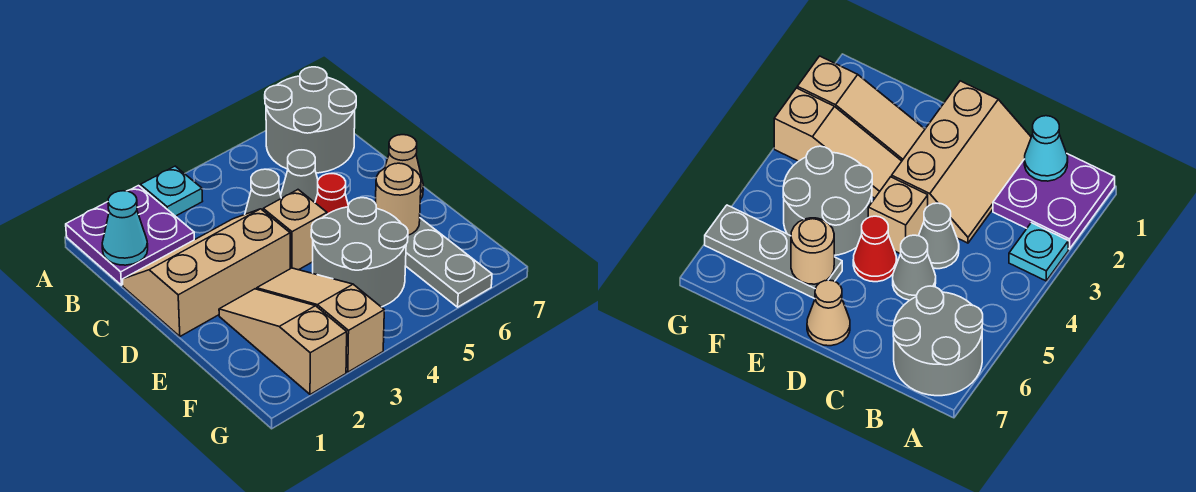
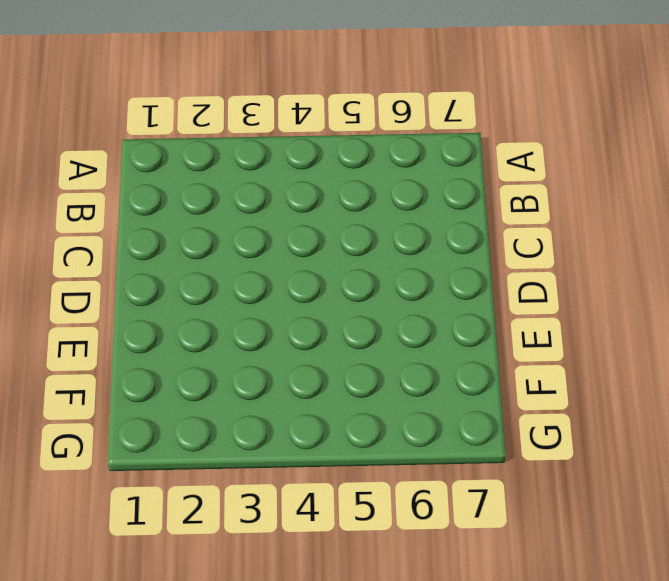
none -> purple 2x2 plate [66,186,194,285]
none -> cyan 1x1 plate [140,166,203,216]
none -> grey 2x2 round brick [265,67,356,173]

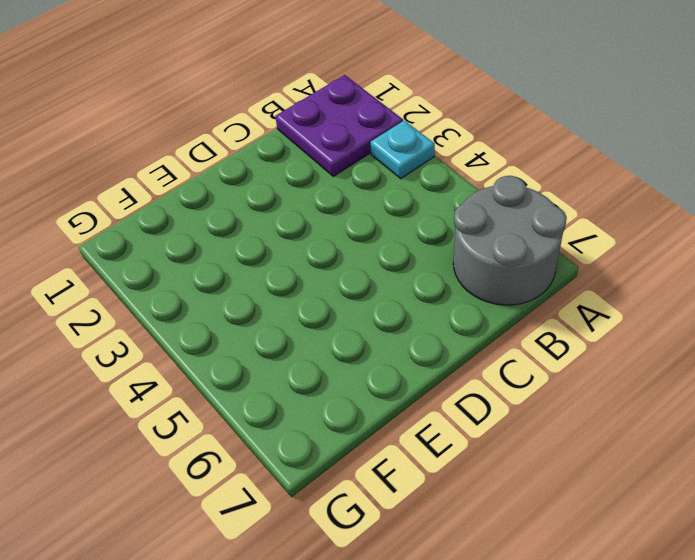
none -> tan 2x3 slope [122,209,290,336]
none -> grey 1x1 cone [245,169,281,214]
none -> grey 1x1 cone [281,150,318,202]

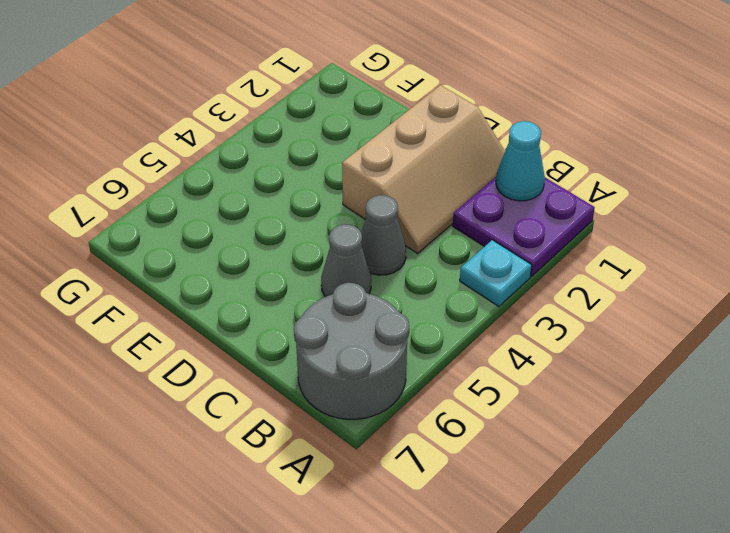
none -> tan 1x1 brick [263,190,327,270]
none -> red 1x1 cone [315,173,348,214]
none -> tan 1x1 cone [385,135,423,200]

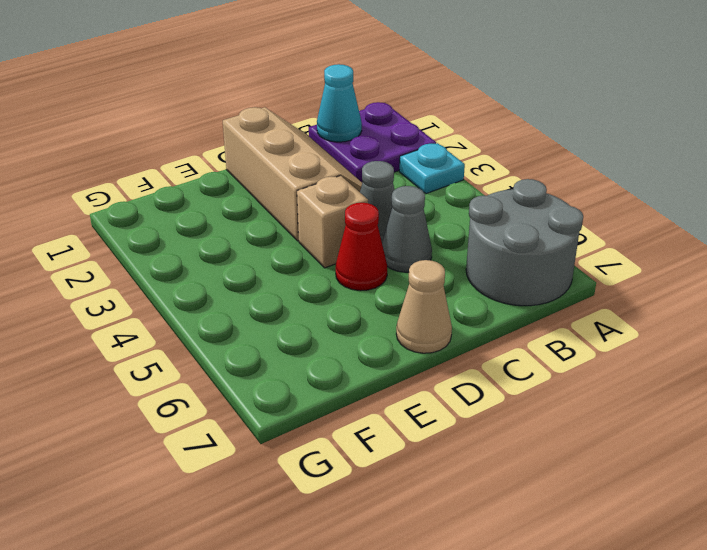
none -> tan 1x3 slope [219,289,347,394]
none -> tan 1x3 slope [257,268,384,372]
none -> grey 2x2 round brick [311,198,408,307]

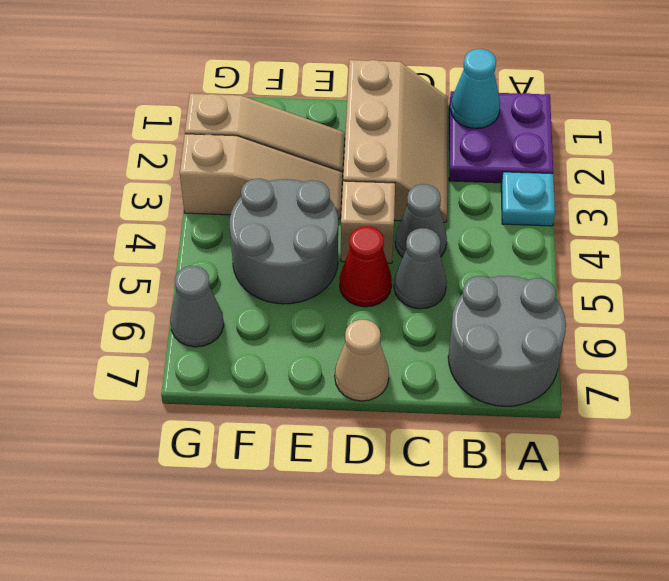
grey 1x1 cone [170,266,224,347] -> grey 1x3 plate [406,218,492,307]
none -> tan 1x1 round brick [376,163,421,235]

